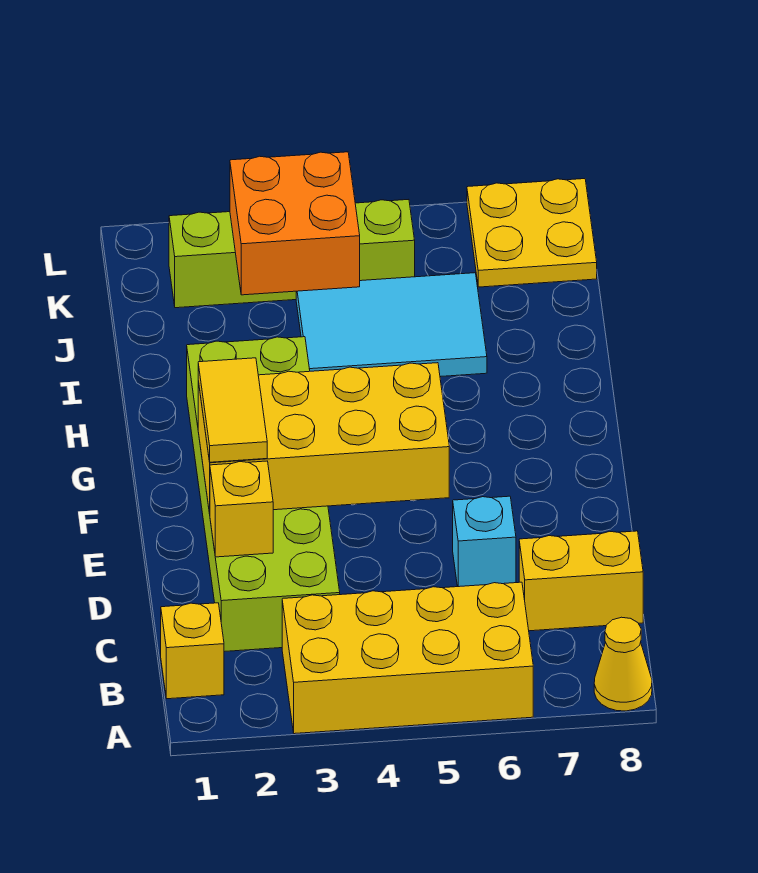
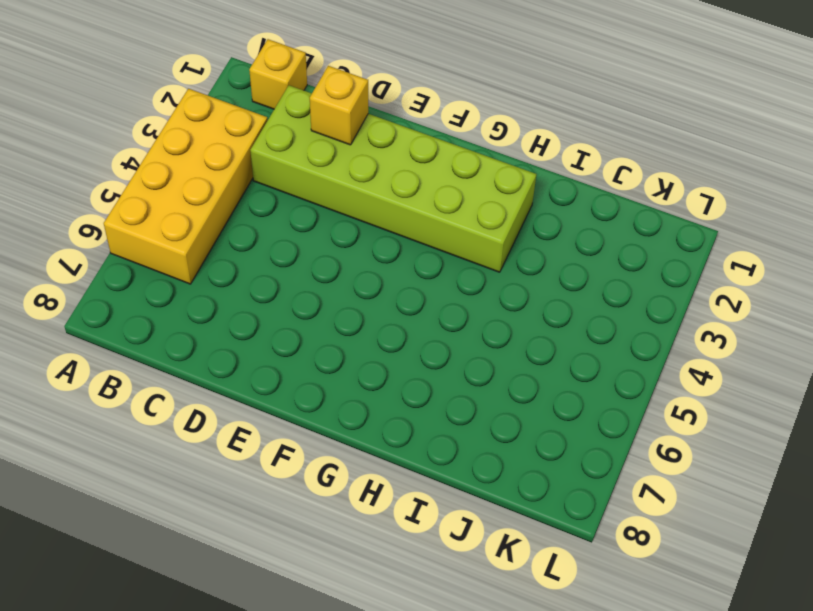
none -> yellow 1x1 cone [594,617,652,711]
none -> yellow 1x2 brick [519,531,643,631]
none -> cyan 1x1 brick [453,496,516,587]

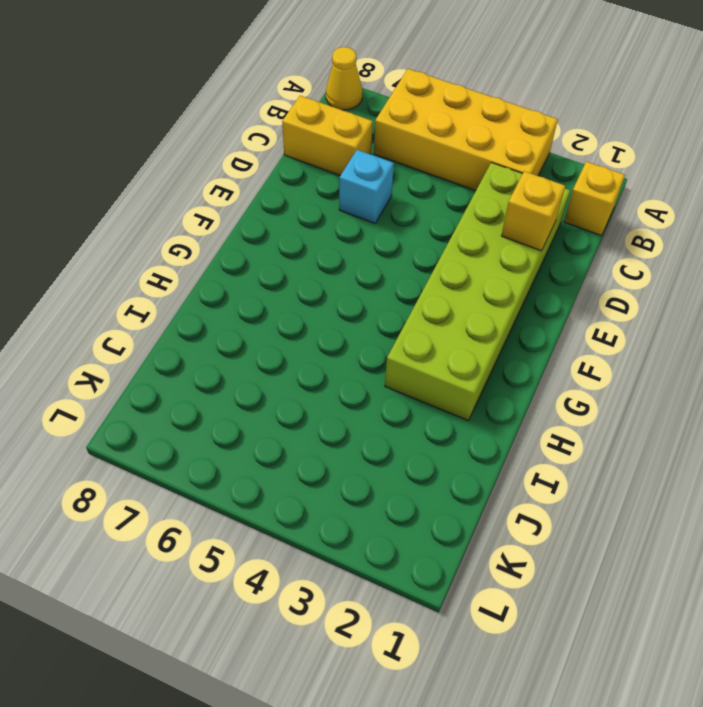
none -> cyan 2x3 tile [296,273,487,377]
none -> lime 1x4 brick [169,199,415,308]
none -> yellow 2x2 plate [467,179,597,287]

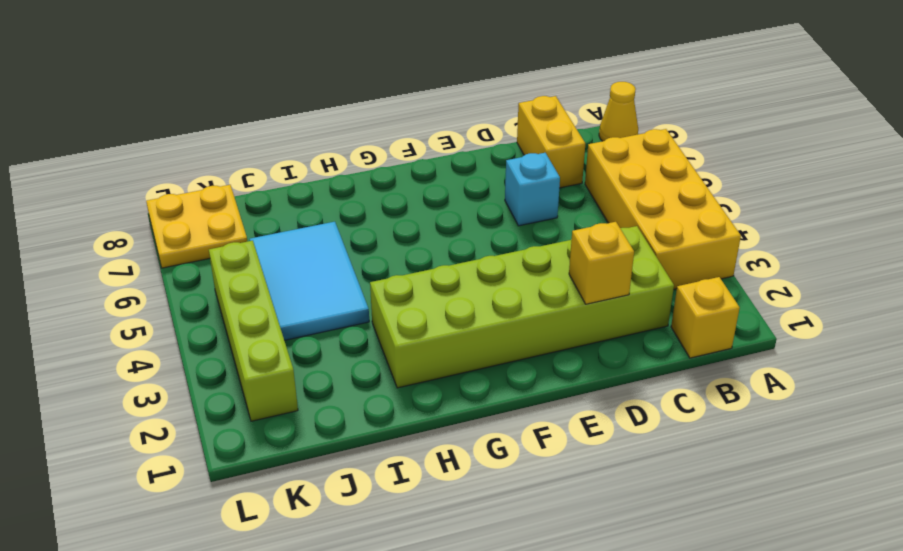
none -> yellow 2x4 brick [198,363,449,514]
none -> orange 2x2 brick [230,152,360,295]
none -> yellow 1x2 tile [198,358,267,462]

